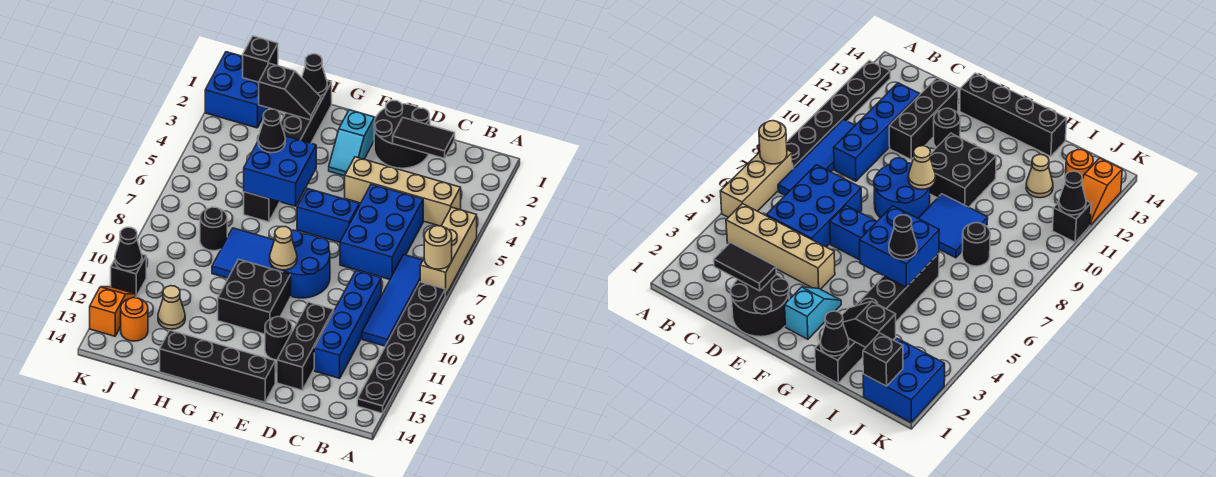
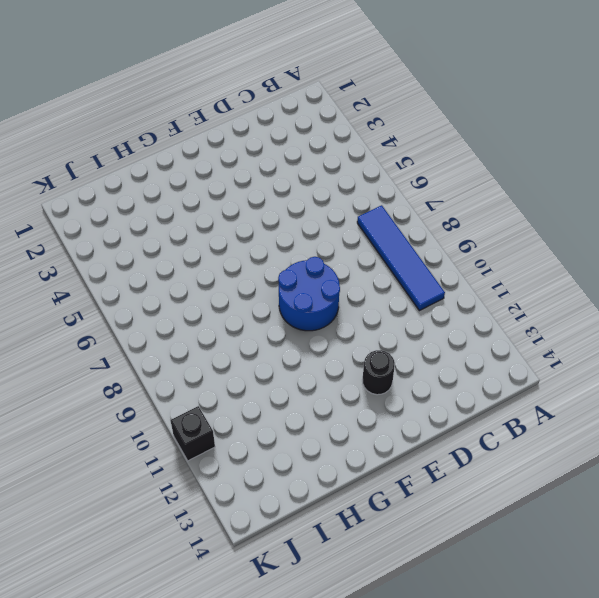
none -> tan 1x3 brick [420,207,477,295]
none -> black 1x6 plate [357,282,446,413]
none -> tan 1x4 brick [345,157,461,226]
none -> blue 2x3 brick [340,184,423,280]

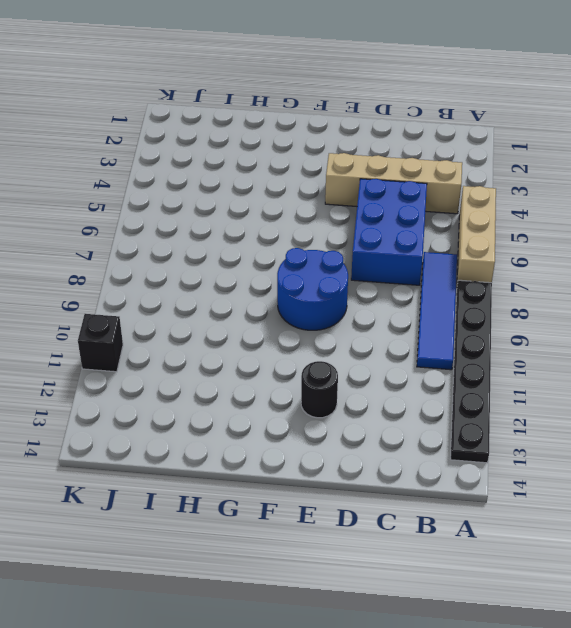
none -> blue 1x4 brick [314,271,381,378]
none -> black 2x2 round brick [374,100,430,168]
none -> black 1x3 brick [277,302,334,390]
none -> blue 1x2 brick [297,188,359,242]

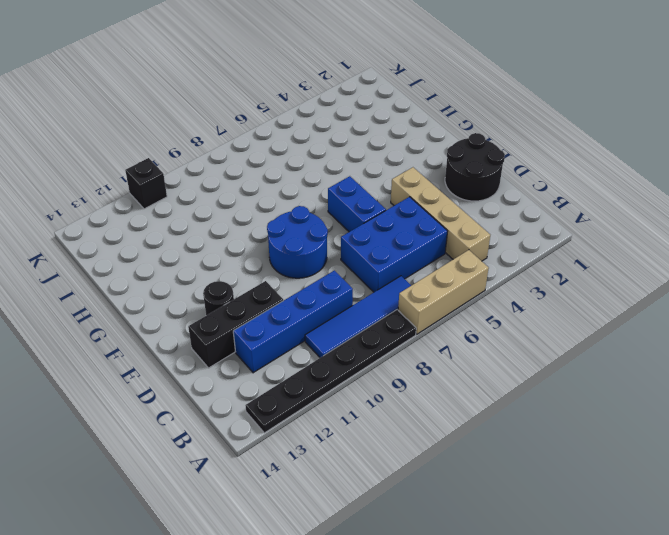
none -> black 1x4 brick [160,330,275,402]
none -> cyan 1x2 slope [329,110,375,176]
none -> black 2x2 brick [218,259,291,334]
none -> blue 2x2 tile [212,228,274,278]

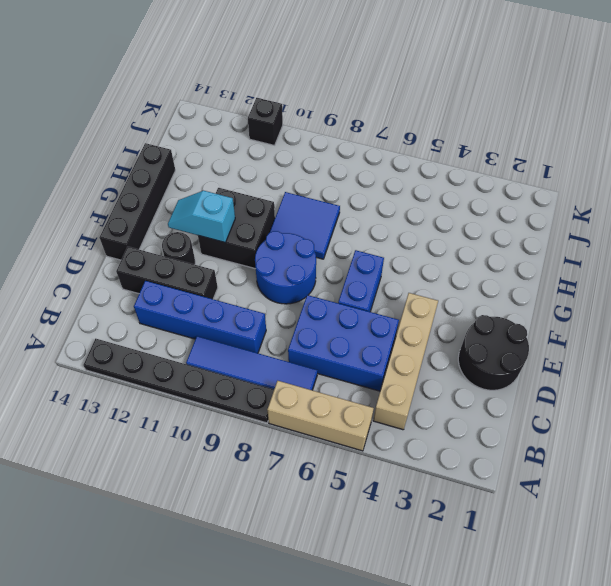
cyan 1x2 slope [168,191,235,242] -> cyan 1x2 slope moved to [329,110,375,176]
none -> black 1x6 brick [244,81,332,222]
none -> black 1x1 round brick [200,207,227,251]
none -> tan 1x1 cone [158,286,185,329]
none -> blue 2x2 brick [205,52,268,128]

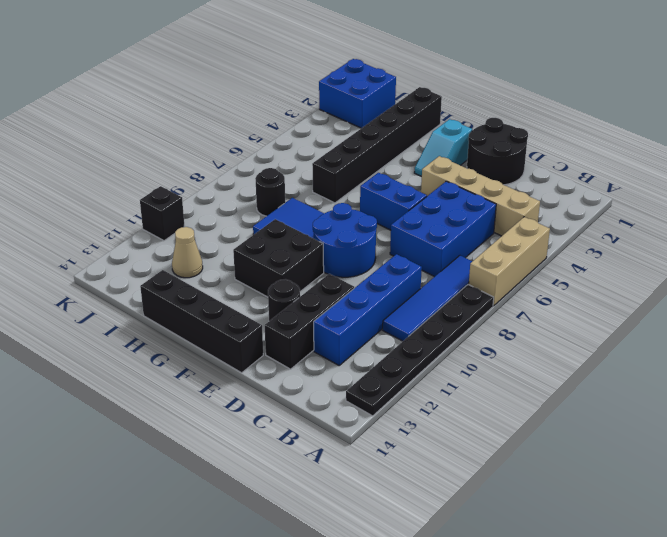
none -> orange 1x1 round brick [121,298,148,341]
none -> orange 1x2 slope [90,287,136,336]
none -> tan 1x1 round brick [424,226,452,269]
none -> black 1x2 tile [393,118,455,158]

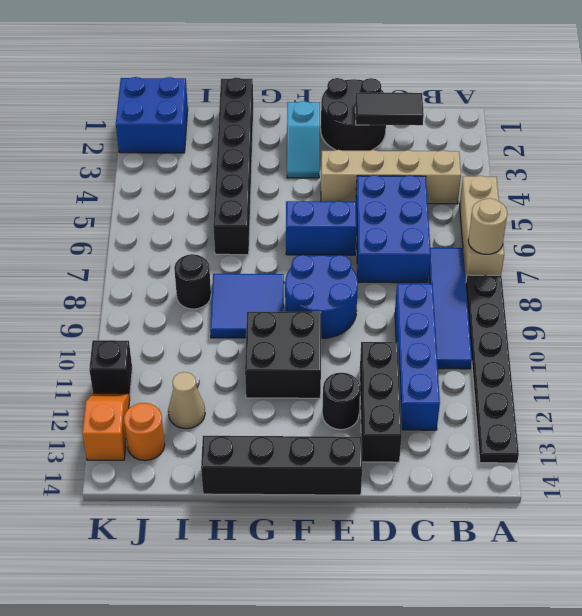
none -> tan 1x1 cone [270,227,297,270]
none -> blue 2x2 brick [244,136,316,206]
none -> black 1x1 cone [302,54,327,96]
none -> black 1x2 slope [259,63,321,120]

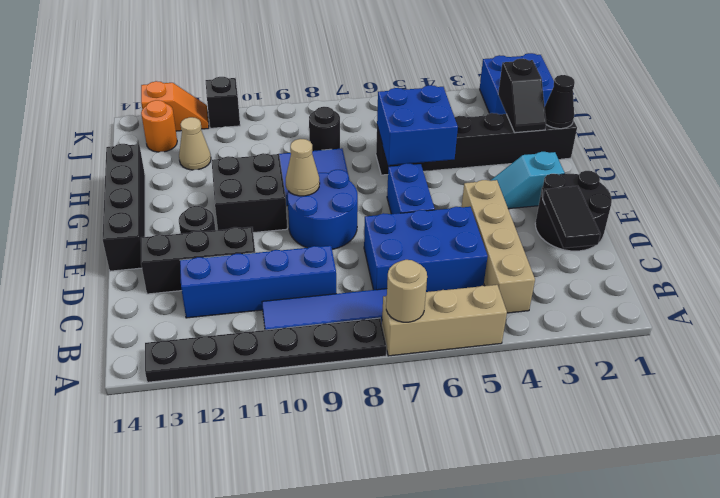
none -> black 1x1 brick [243,36,278,82]
none -> black 1x1 cone [115,227,142,271]
none -> black 1x1 cone [258,109,285,153]

